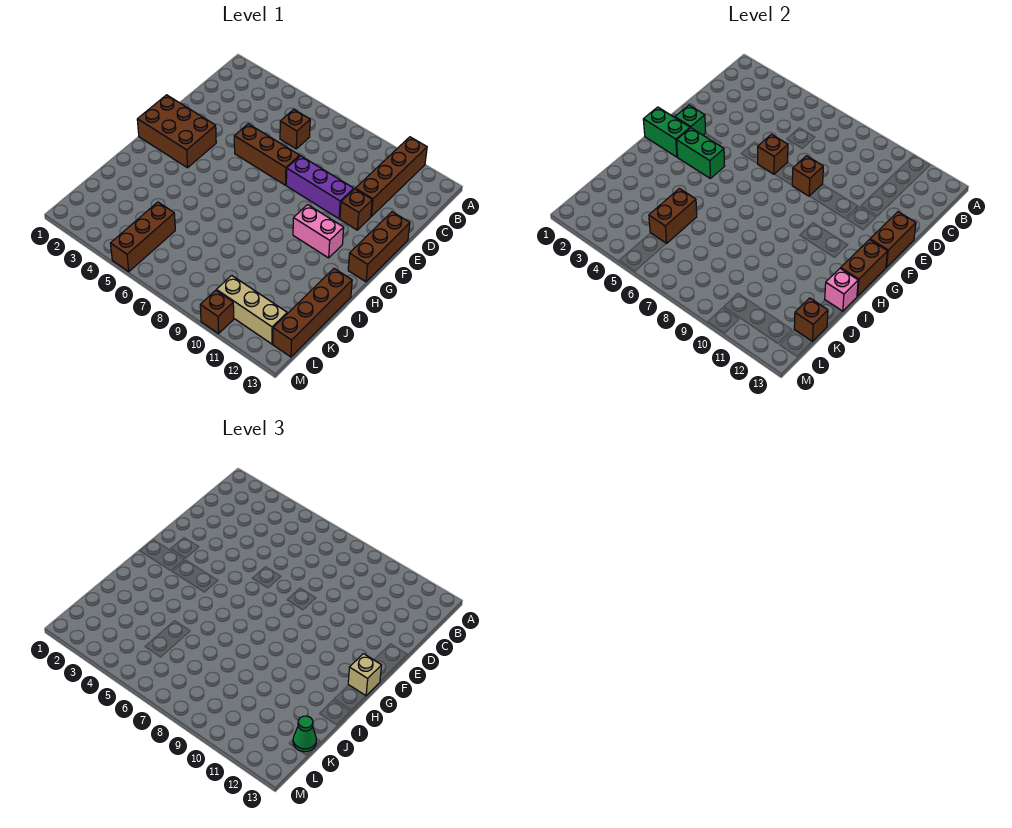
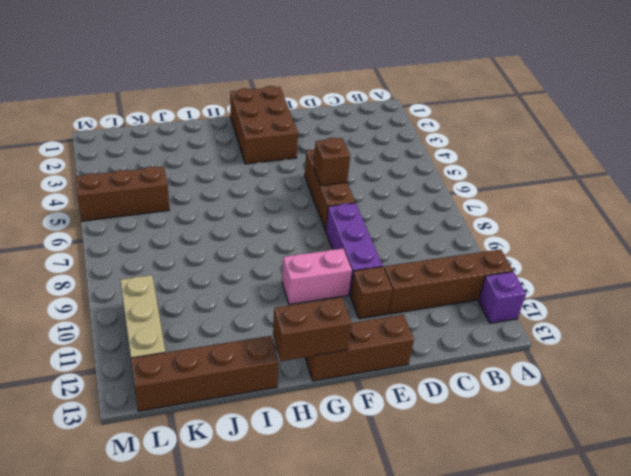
purple 1x1 brick [478,272,526,323] -> none
pink 1x2 brick [282,249,352,304] -> pink 1x2 brick turned to [293,205,344,258]
none -> brown 1x1 brick [280,110,310,149]
none -> brown 1x1 brick [200,290,234,334]
none -> brown 1x1 brick [792,156,823,196]

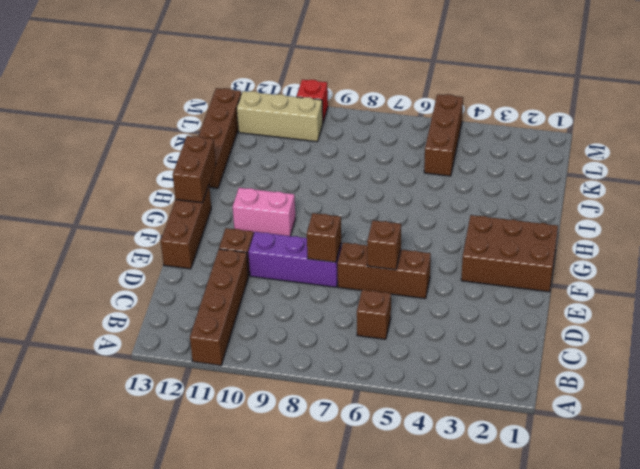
red 1x1 brick [297,80,328,122] -> brown 1x1 brick [200,290,234,334]
none -> brown 1x2 brick [870,212,916,267]
none -> green 1x1 brick [675,105,706,135]
none -> green 1x2 brick [643,107,690,157]

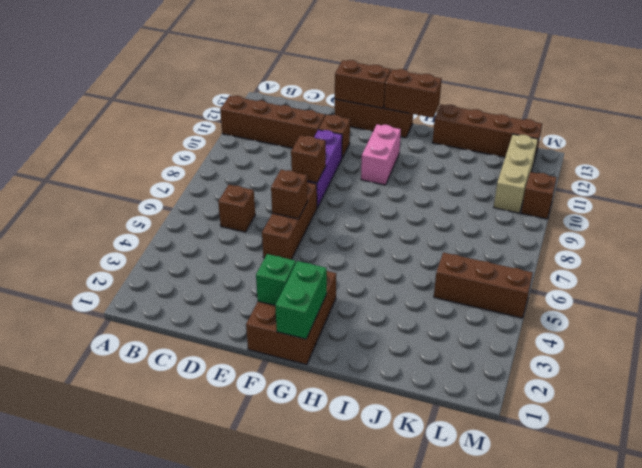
none -> green 1x2 brick [677,128,725,178]
none -> pink 1x1 brick [825,268,858,311]
none -> brown 1x2 brick [649,189,697,244]

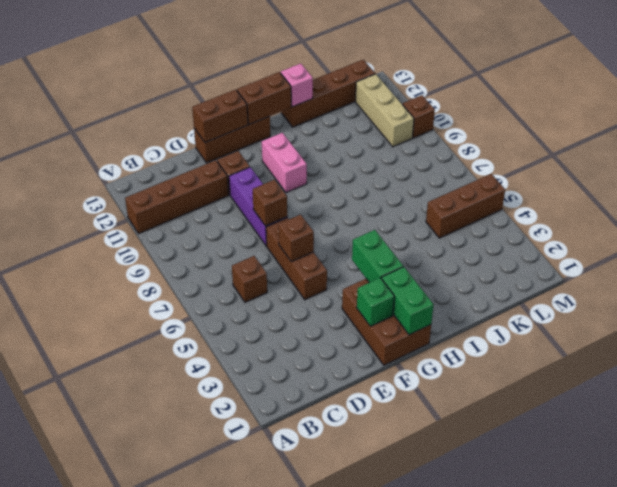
none -> brown 1x2 brick [649,189,697,244]
none -> brown 1x1 brick [794,298,828,341]
none -> tan 1x1 brick [348,654,382,696]

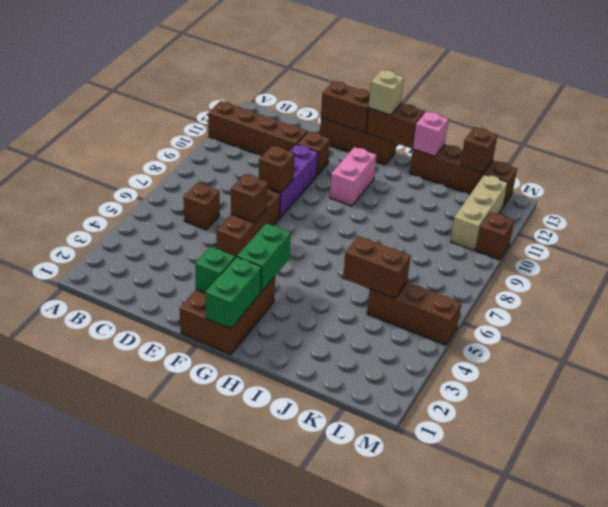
none -> green 1x1 cone [293,716,316,752]

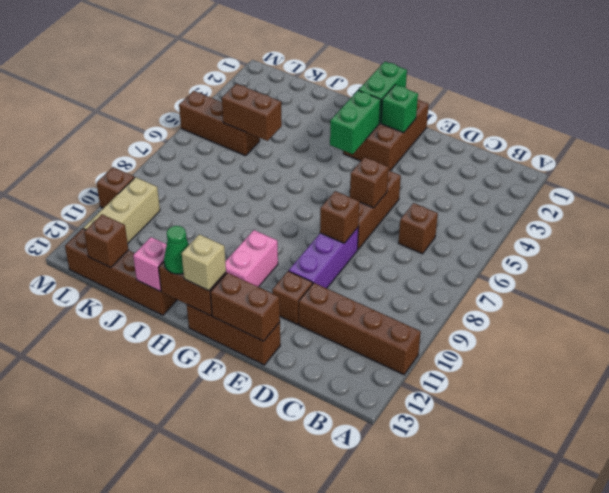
green 1x1 cone [164,226,189,274] -> green 1x1 cone moved to [293,716,316,752]

